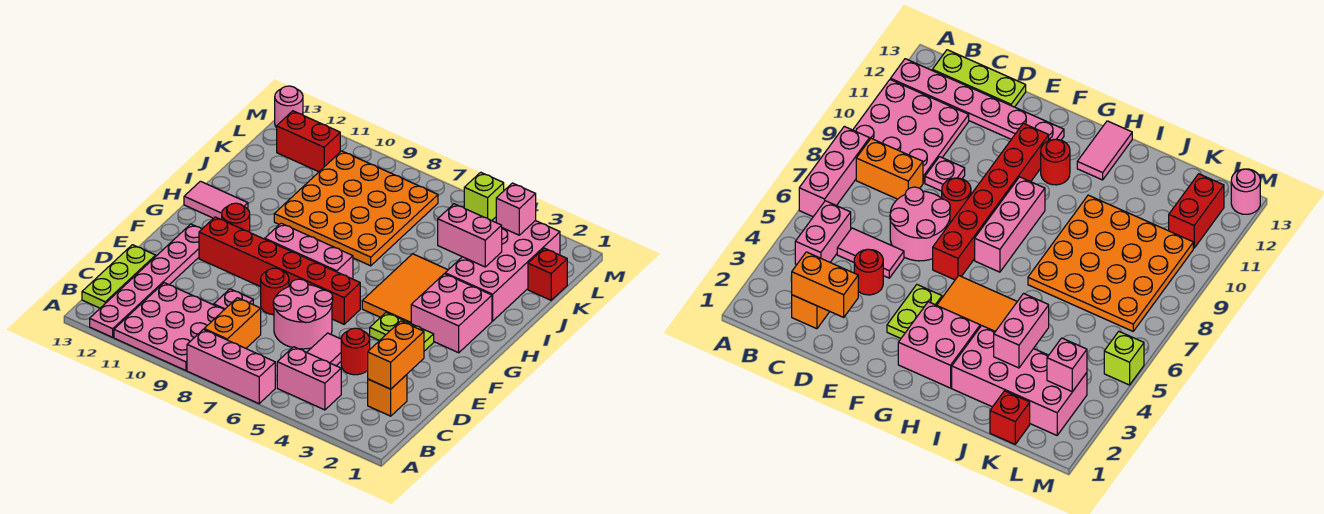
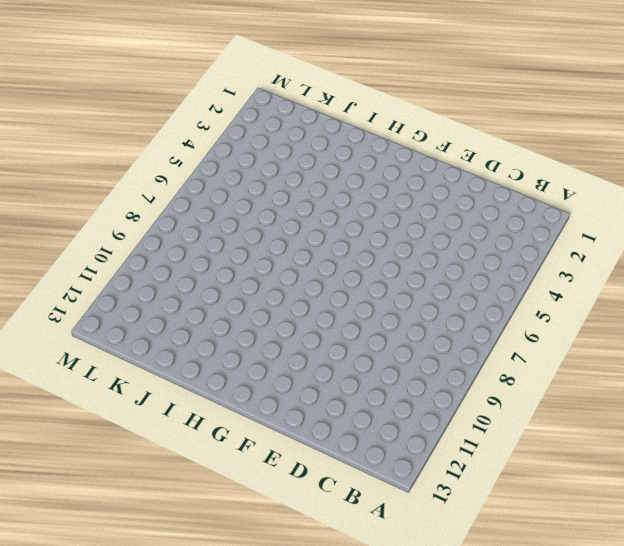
none -> pink 1x3 brick [187,329,275,404]
none -> pink 3x3 plate [114,283,224,371]
none -> pink 1x6 plate [90,224,202,337]

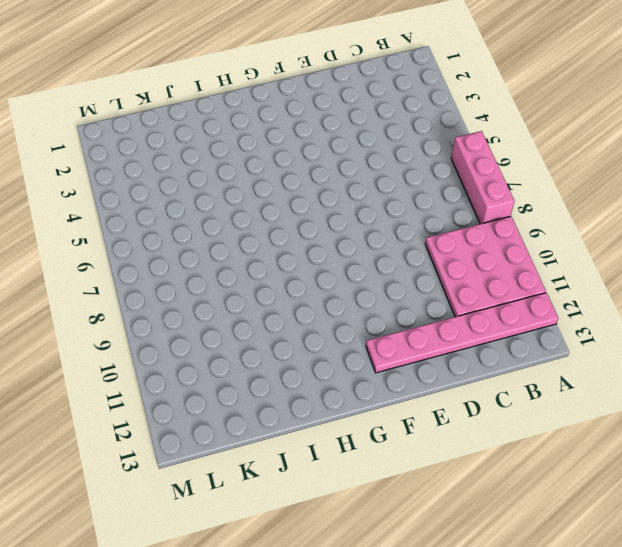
none -> pink 1x2 brick [277,347,341,410]
none -> orange 1x2 brick [204,298,261,348]
none -> lime 1x3 plate [82,245,156,308]

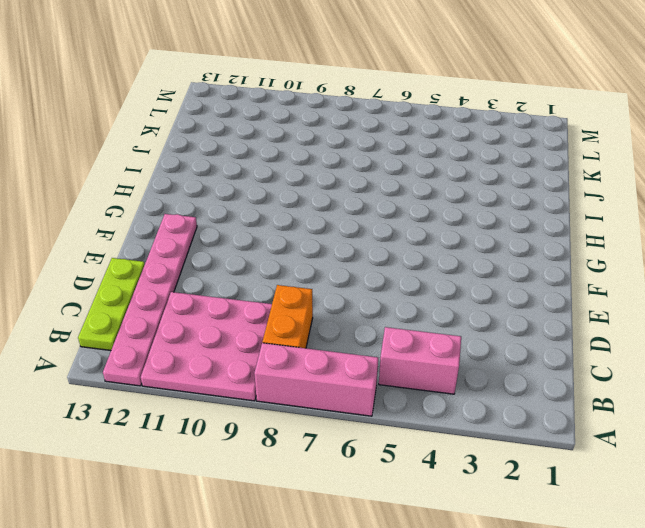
none -> orange 1x1 brick [368,375,407,416]
none -> pink 1x2 tile [307,333,341,366]
none -> red 1x1 round brick [341,328,370,375]

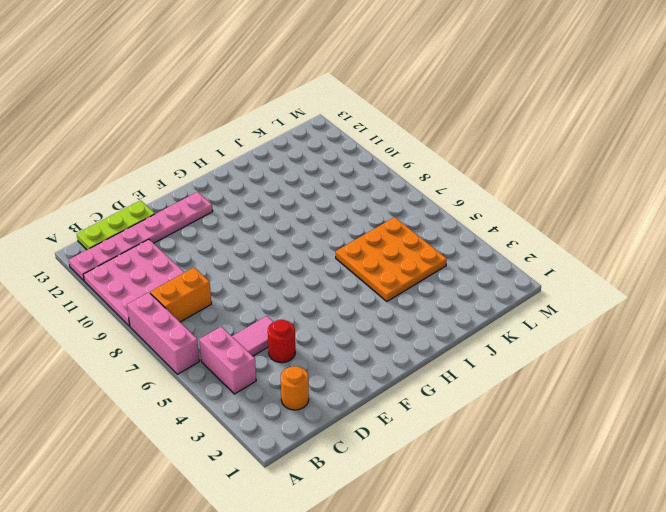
orange 1x1 round brick [281,366,309,410] -> orange 1x1 brick [368,375,407,416]
orange 3x3 plate [336,217,447,302] -> orange 2x3 tile [362,254,448,323]
none -> pink 2x2 round brick [273,279,333,349]
none -> pink 1x1 plate [214,289,253,310]
none -> red 1x1 round brick [261,268,289,315]

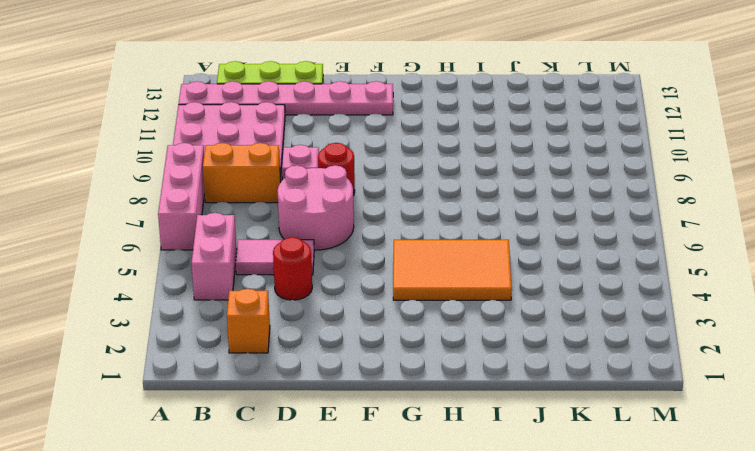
none -> lime 1x2 plate [370,313,434,351]
none -> red 1x6 brick [199,217,360,324]
none -> pink 2x2 brick [411,274,492,353]

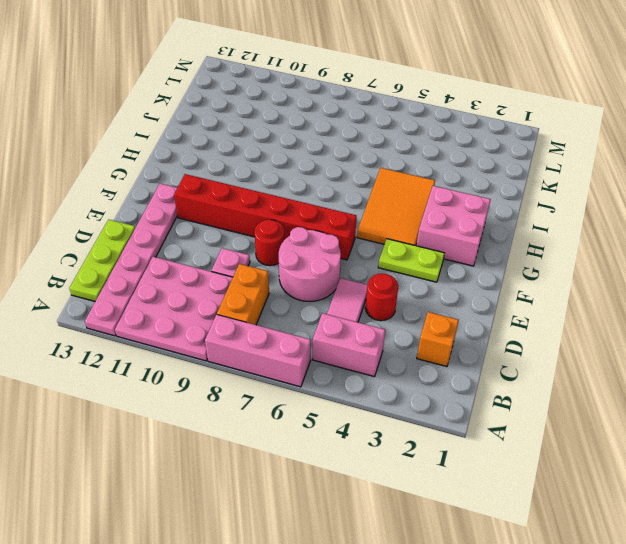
none -> pink 1x3 brick [265,223,353,279]
none -> red 1x1 round brick [222,203,250,232]
none -> pink 1x2 tile [184,181,248,220]

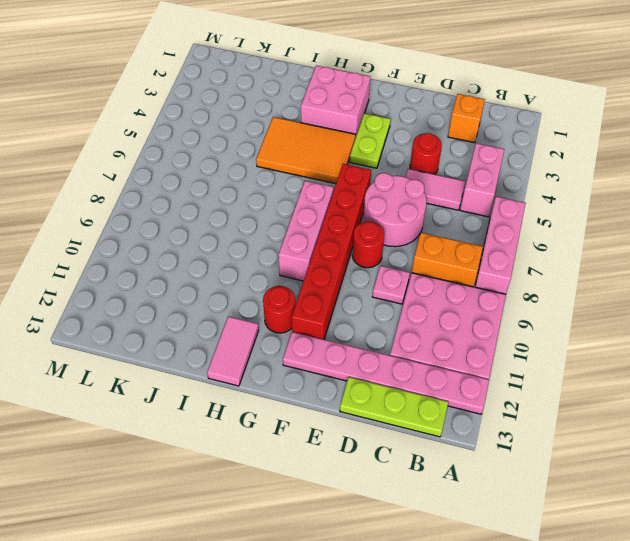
none -> pink 2x4 brick [445,221,560,321]
none -> orange 4x4 plate [274,151,438,266]
none -> red 1x1 brick [528,248,567,300]

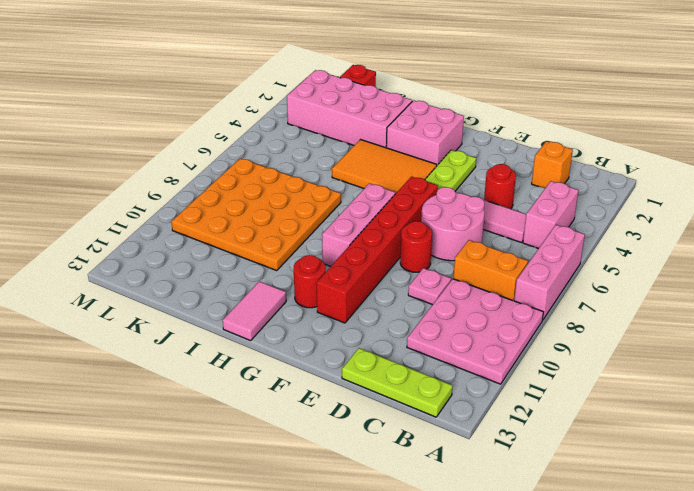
none -> pink 1x6 plate [90,224,202,337]
none -> red 1x2 brick [277,111,340,172]
none -> lime 1x1 brick [464,172,504,221]

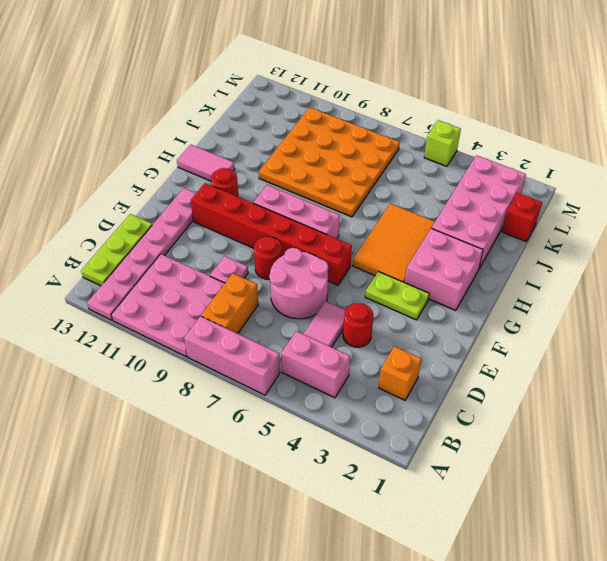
none -> red 1x2 brick [277,111,340,172]
none -> pink 1x1 round brick [275,86,303,128]
none -> orange 1x2 brick [368,321,424,389]

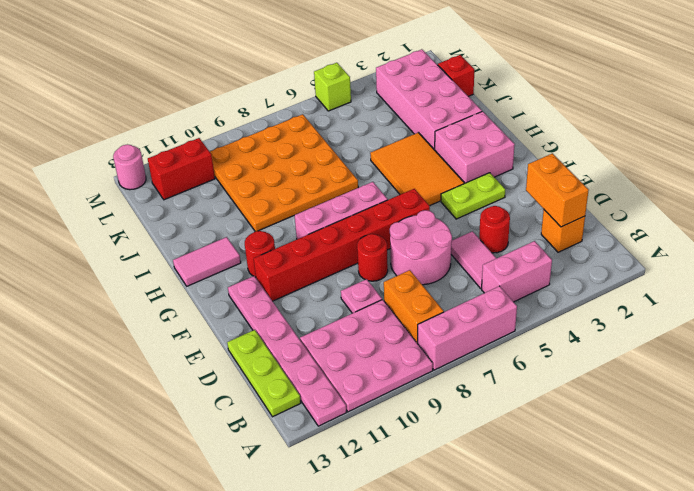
none -> pink 1x2 brick [438,204,502,267]
none -> pink 1x1 brick [496,183,536,235]

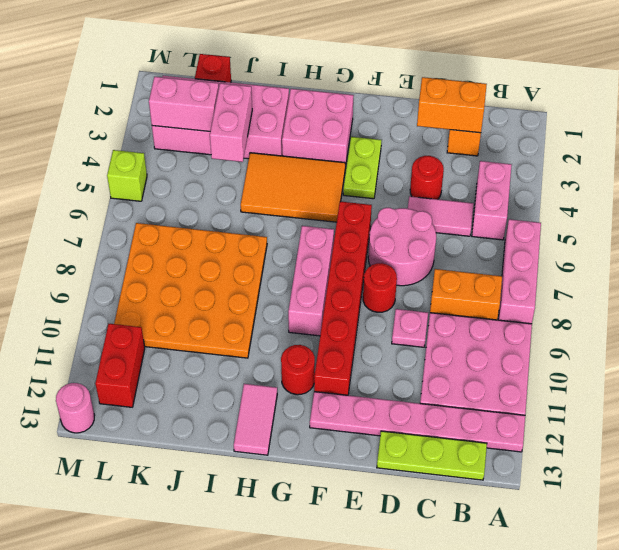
pink 1x2 brick [149,77,219,131] -> pink 1x1 brick [496,183,536,235]

